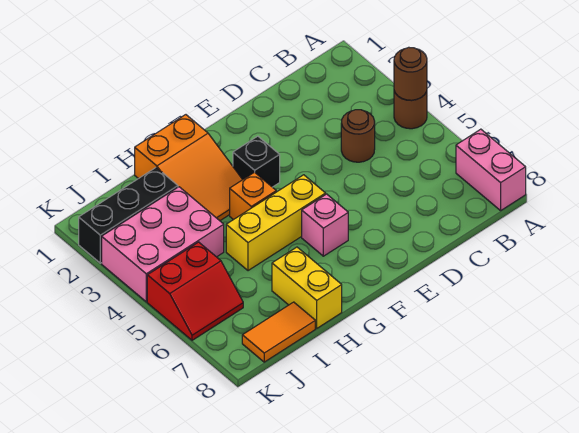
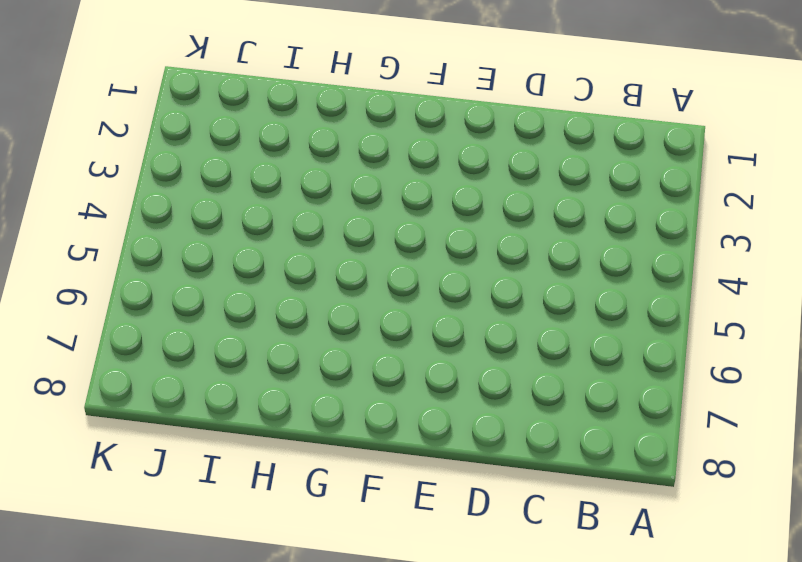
none -> brown 1x1 round brick [394,91,427,129]
none -> pink 1x2 brick [456,129,526,210]
none -> brown 1x1 round brick [341,110,375,162]

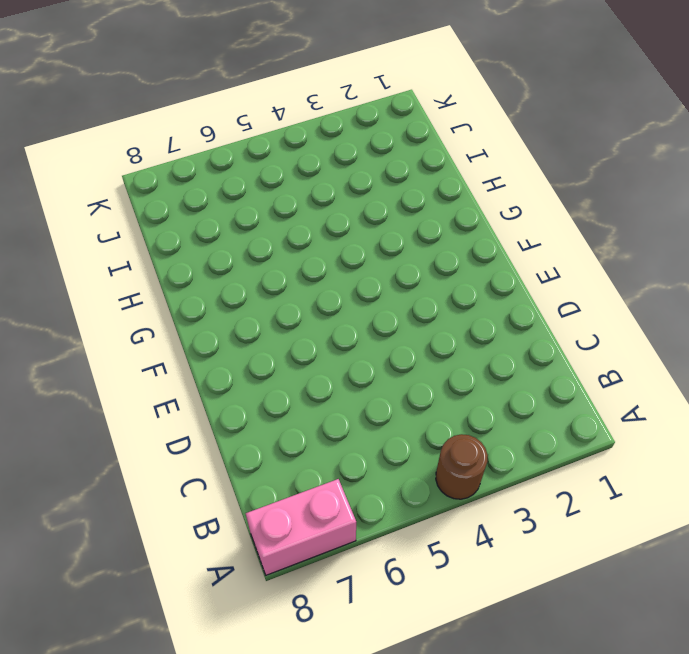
none -> brown 1x1 round brick [341,110,375,162]
none -> black 1x1 brick [233,136,280,187]
none -> yellow 1x3 brick [226,175,326,271]

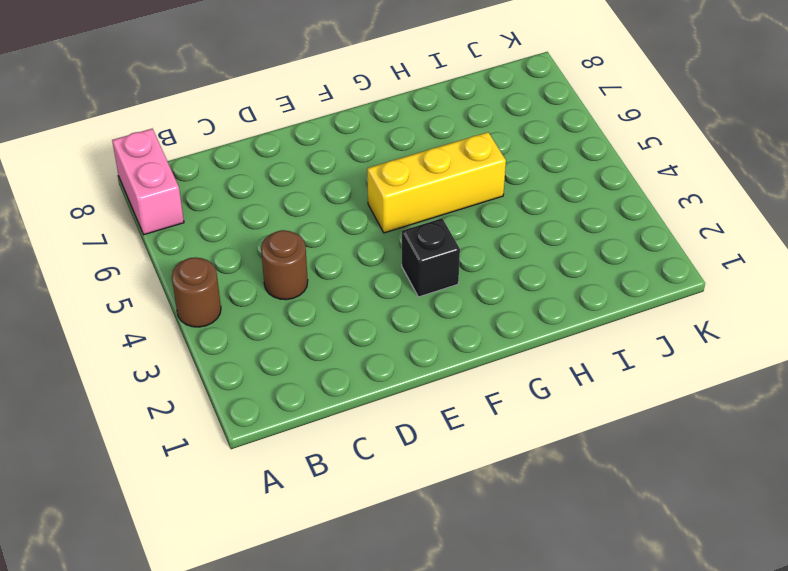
none -> pink 1x1 brick [302,194,348,256]
none -> orange 2x3 slope [135,115,243,221]
none -> orange 1x1 brick [230,172,276,220]

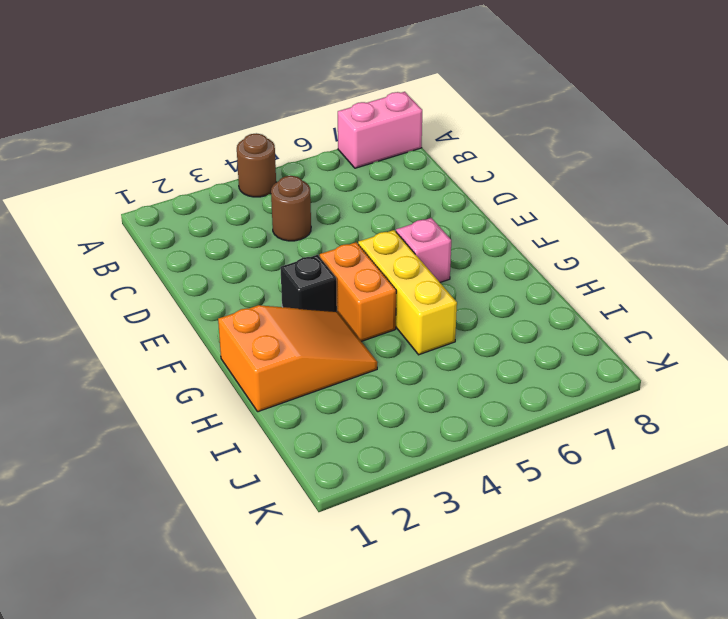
orange 1x2 brick [319,242,396,341] -> orange 1x1 brick [230,172,276,220]
none -> yellow 1x2 brick [272,247,342,328]
none -> black 1x3 brick [79,168,178,263]
none -> pink 2x3 brick [102,187,224,302]

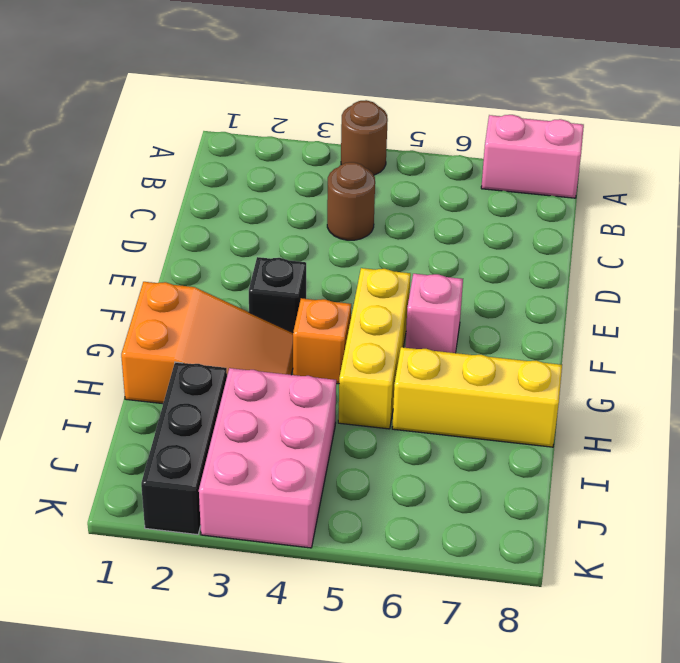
yellow 1x3 brick [392,347,562,447] -> yellow 1x2 brick [272,247,342,328]
none -> orange 1x2 tile [242,302,315,362]
none -> red 2x2 slope [147,242,243,340]
none -> brown 1x1 round brick [394,47,427,100]

